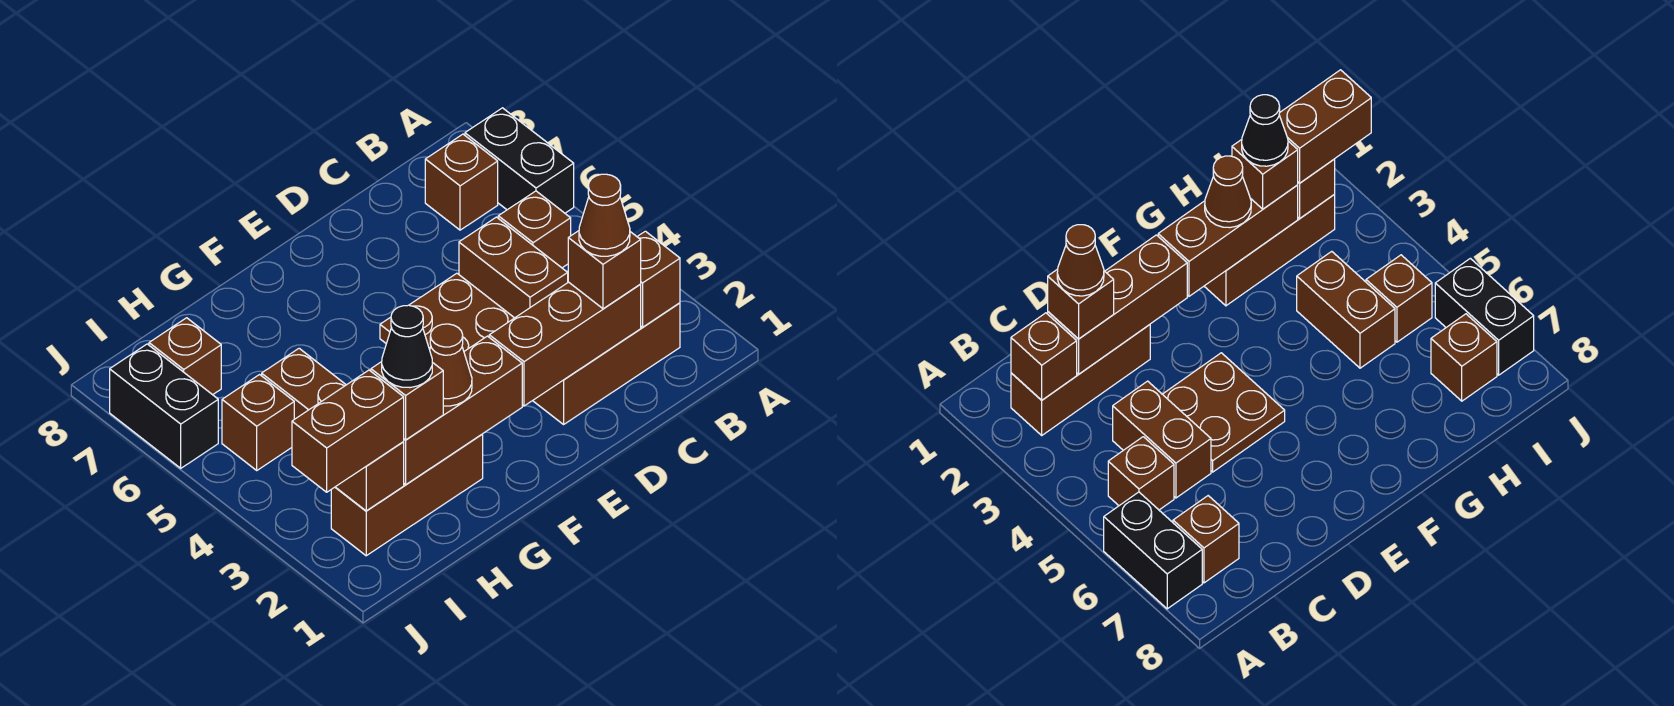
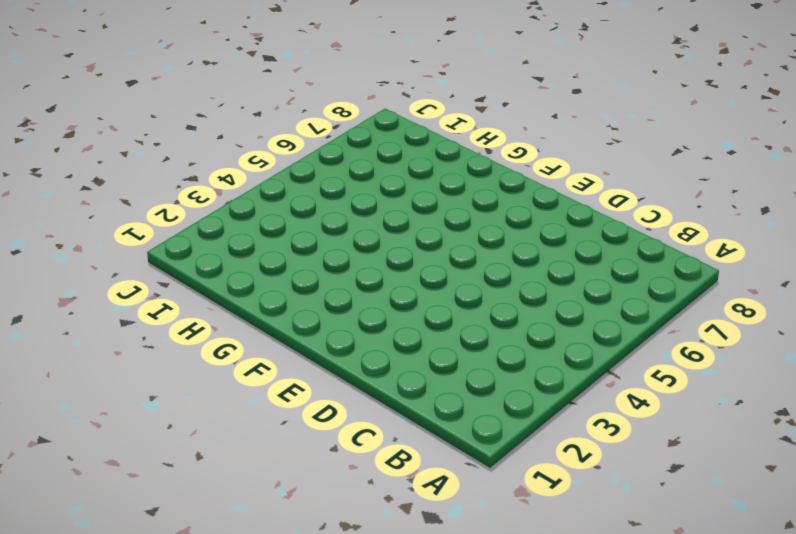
none -> black 1x2 brick [465,108,574,213]
none -> brown 1x3 brick [533,303,680,424]
none -> brown 1x1 brick [498,191,571,268]

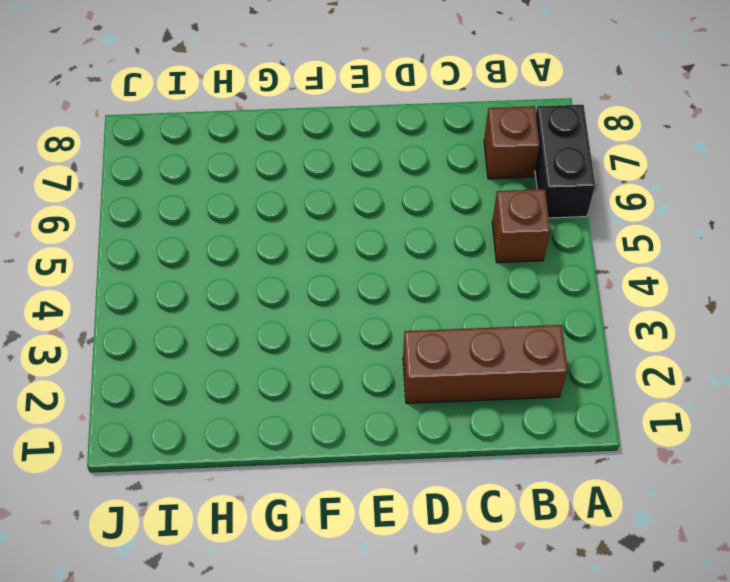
none -> brown 1x2 brick [459,217,568,318]
none -> brown 2x2 plate [380,273,514,351]
none -> brown 1x3 brick [331,434,483,556]

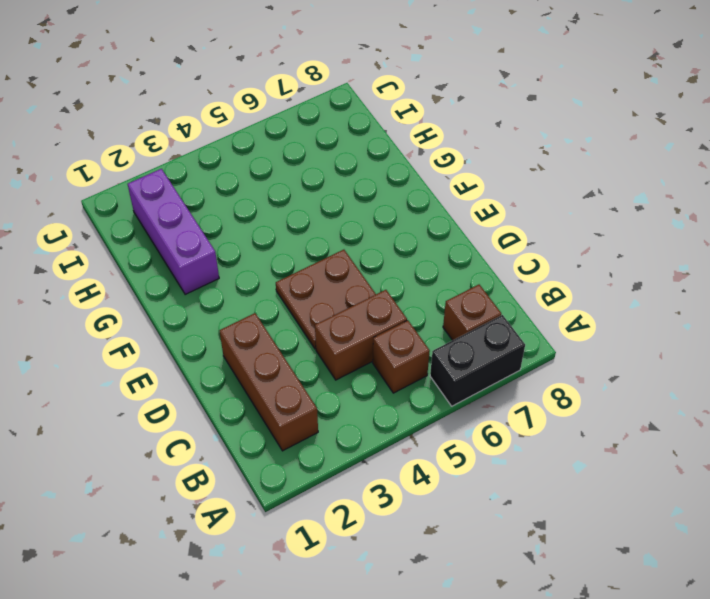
purple 1x3 brick [128,169,219,295] -> brown 1x3 brick [331,434,483,556]
none -> brown 1x2 brick [262,348,346,419]
none -> brown 1x1 brick [222,375,294,470]
none -> brown 1x1 brick [149,318,221,395]

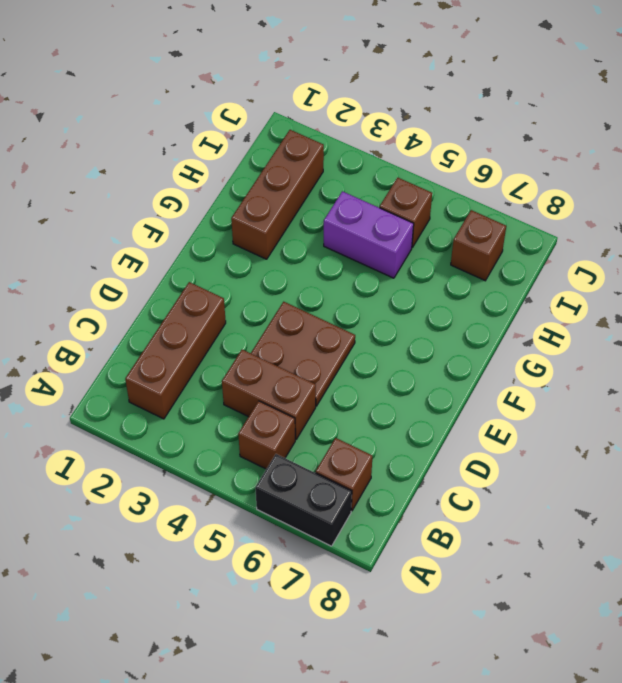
purple 1x2 brick [324,191,414,278] -> brown 1x2 brick [262,348,346,419]
none -> black 1x2 brick [110,344,218,468]
none -> brown 1x1 brick [637,231,680,327]
none -> brown 1x3 brick [489,282,641,406]

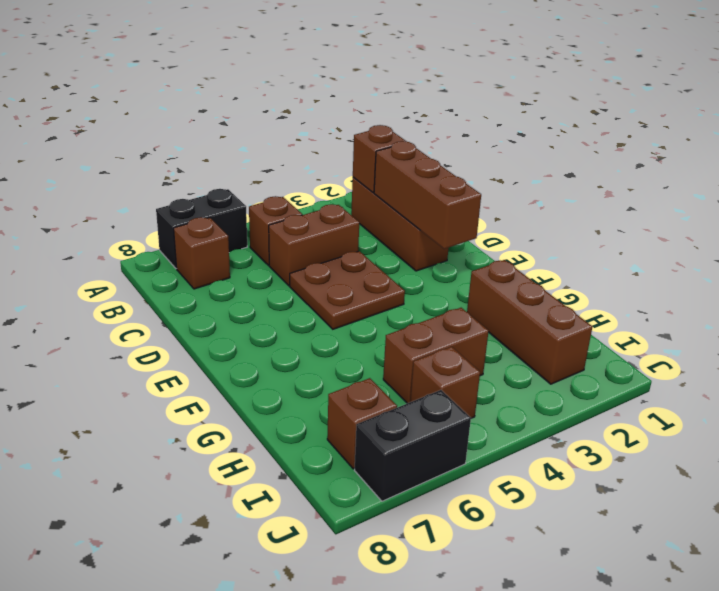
none -> brown 1x3 brick [404,336,522,485]
none -> brown 1x1 brick [336,442,404,511]
none -> brown 1x1 brick [568,231,641,309]

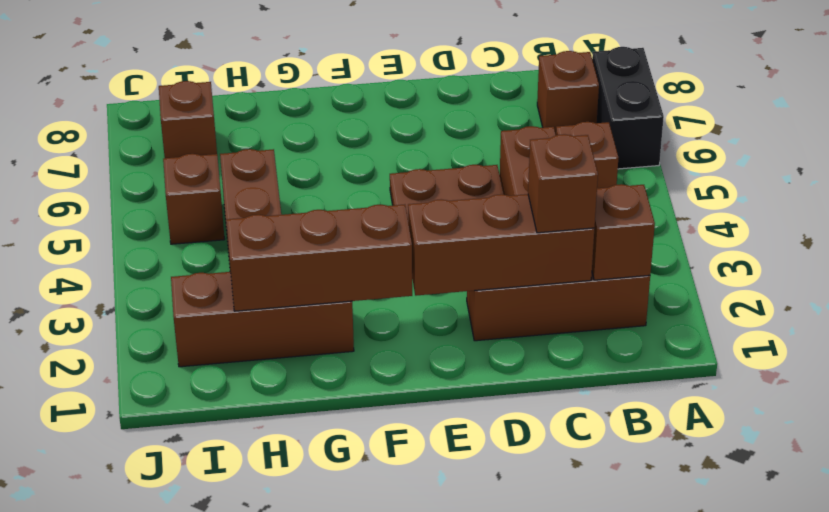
none -> black 1x2 brick [110,344,218,468]
none -> brown 1x1 brick [336,442,404,511]
none -> brown 1x1 cone [430,324,472,406]

